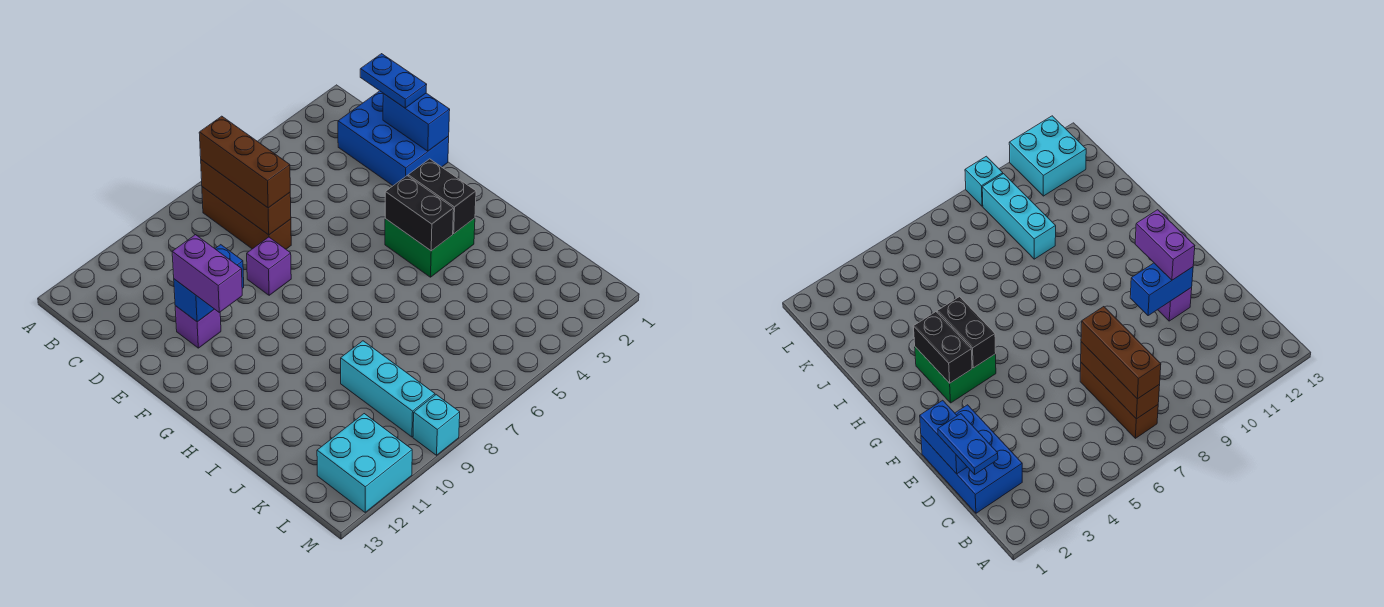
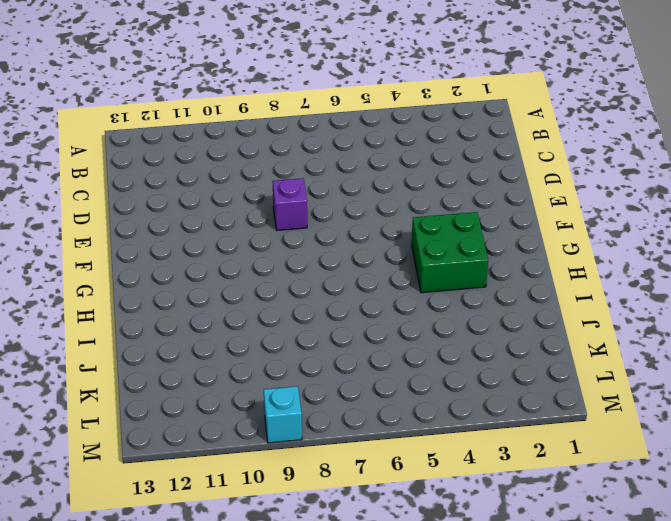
none -> brown 1x3 brick [202,187,291,249]
none -> blue 2x3 brick [338,91,449,186]
none -> purple 1x1 brick [175,306,221,348]

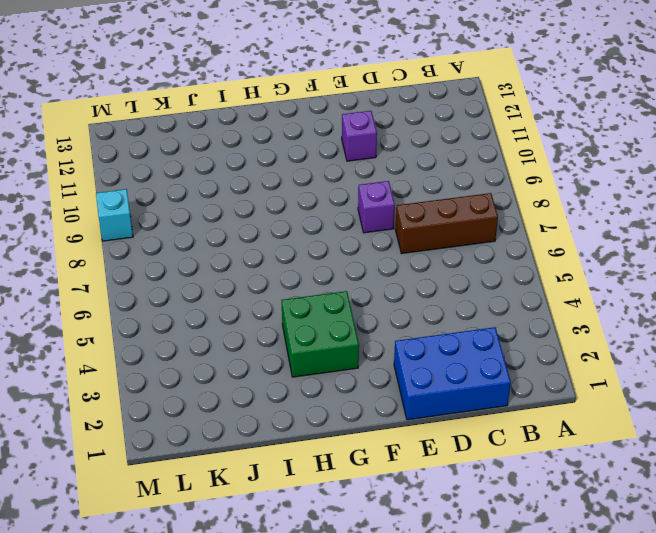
none -> cyan 1x3 brick [341,341,435,437]
none -> cyan 2x2 brick [317,414,412,512]
none -> brown 1x3 brick [201,160,291,235]

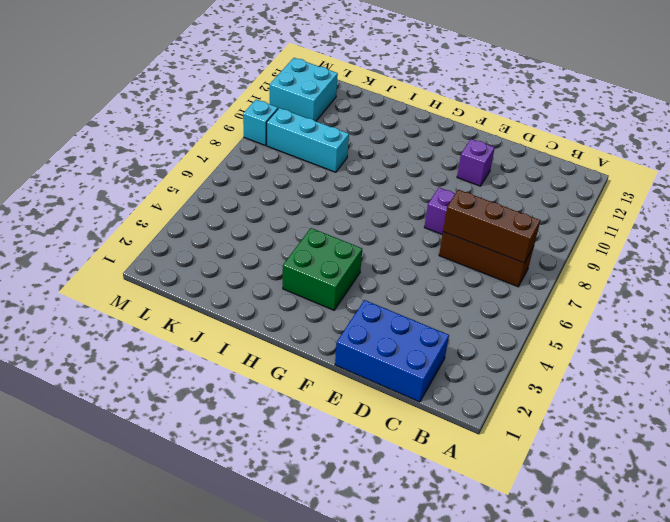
none -> blue 1x2 brick [383,93,450,151]
none -> blue 1x2 brick [174,245,244,322]
none -> black 1x2 brick [408,159,476,233]

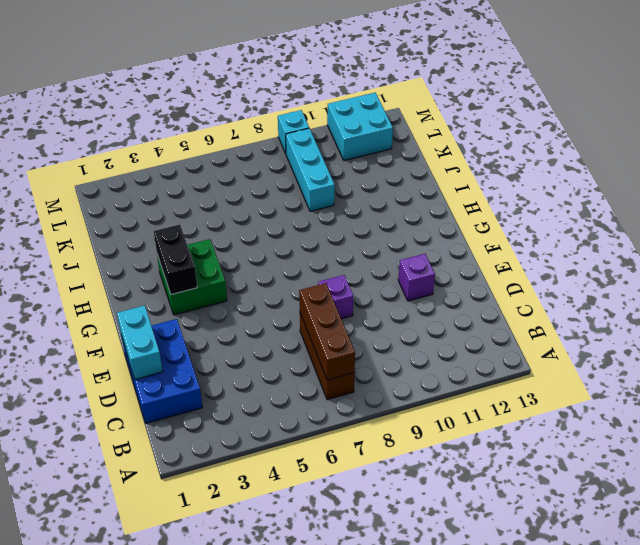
cyan 1x2 brick [117,306,163,379] -> blue 1x2 brick [383,93,450,151]
none -> blue 1x2 brick [174,245,244,322]
none -> black 1x2 brick [385,176,454,251]
none -> brown 1x3 brick [199,116,290,208]

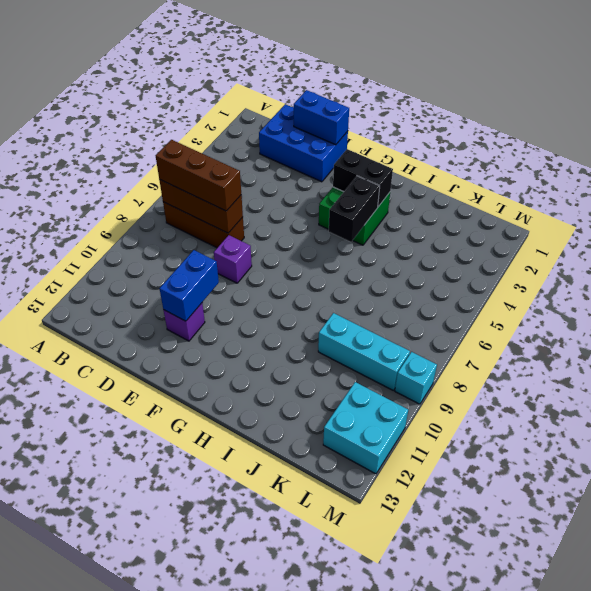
black 1x2 brick [329,176,380,242] -> black 1x2 brick turned to [385,176,454,251]
none -> blue 1x2 plate [360,54,427,108]
none -> purple 1x2 brick [172,235,242,312]

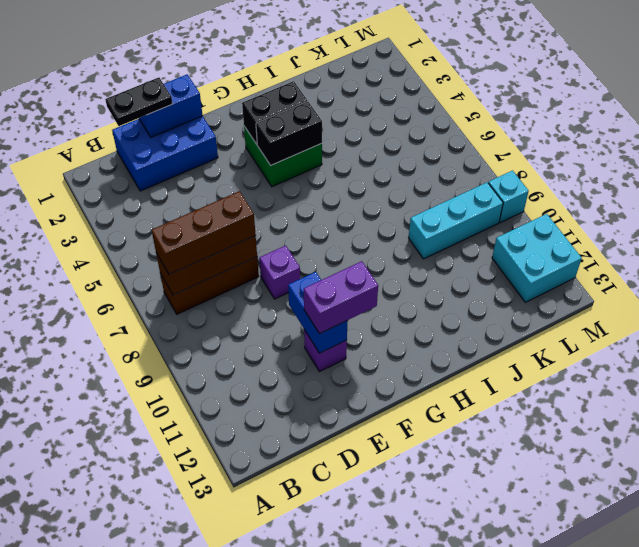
black 1x2 plate [105,77,173,126] -> blue 1x2 plate [360,54,427,108]

